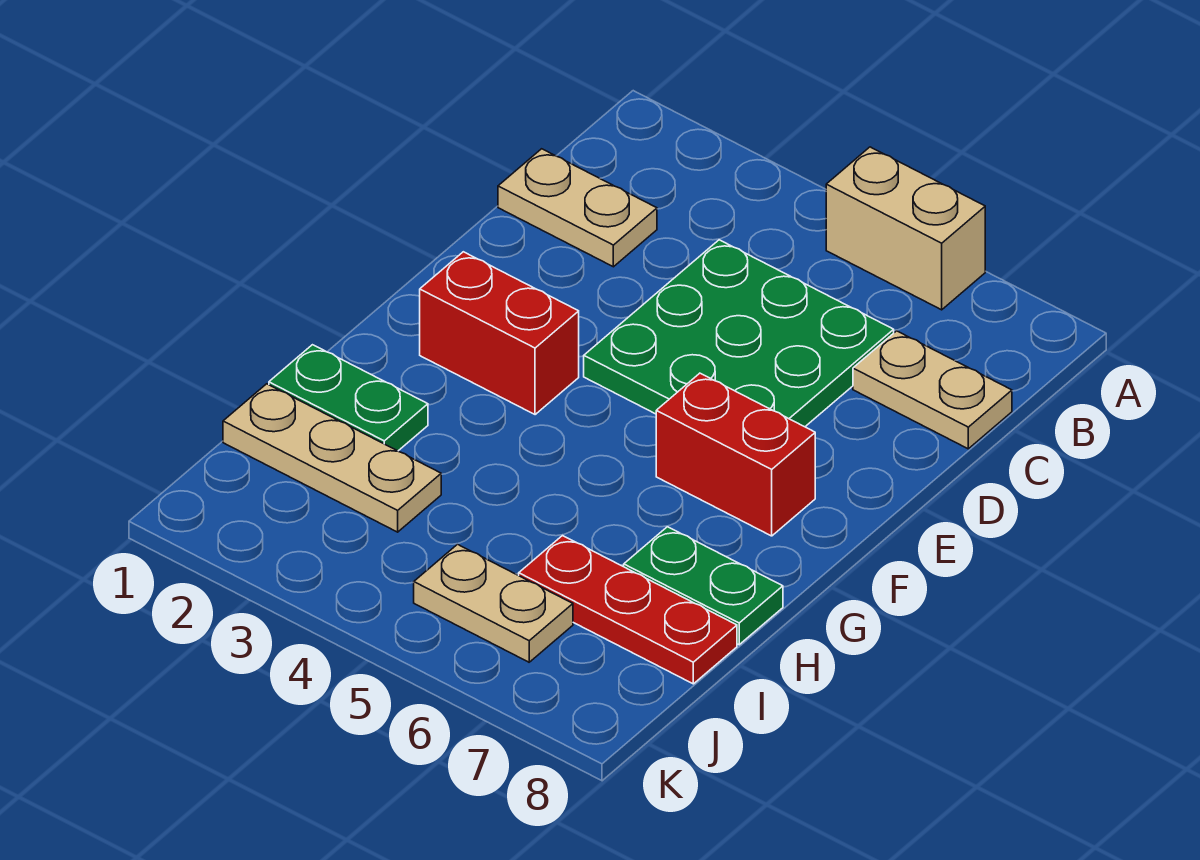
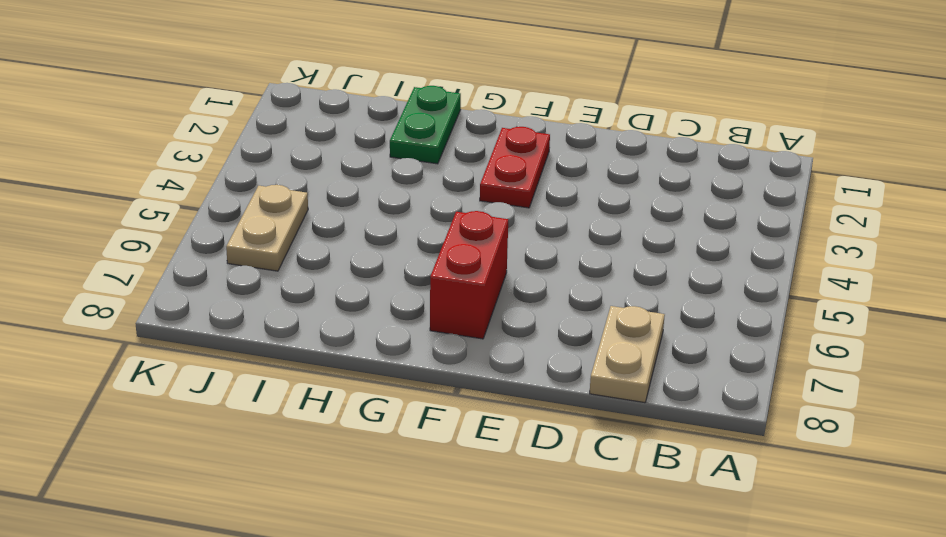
red 1x2 plate [480,127,550,208] -> red 1x2 brick [420,252,579,415]
none -> tan 1x2 brick [826,147,985,310]
none -> tan 1x2 plate [498,149,657,267]

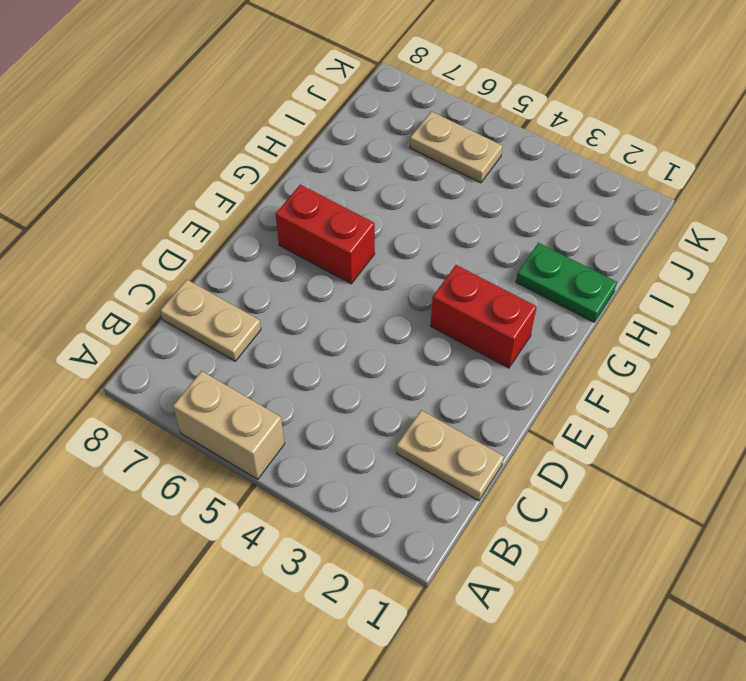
none -> green 3x3 plate [584,240,894,427]
none -> green 1x2 plate [624,527,783,645]

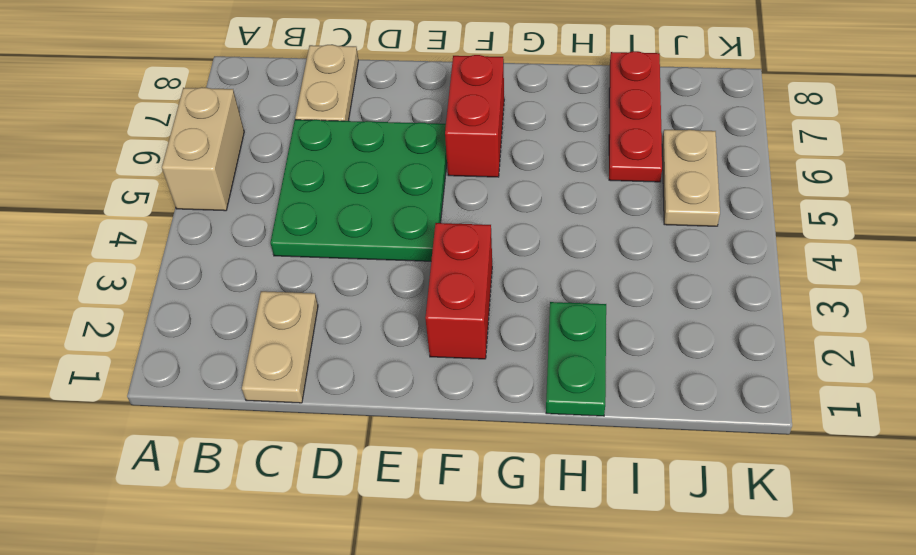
none -> green 1x2 plate [624,527,783,645]
none -> tan 1x3 plate [223,384,441,532]

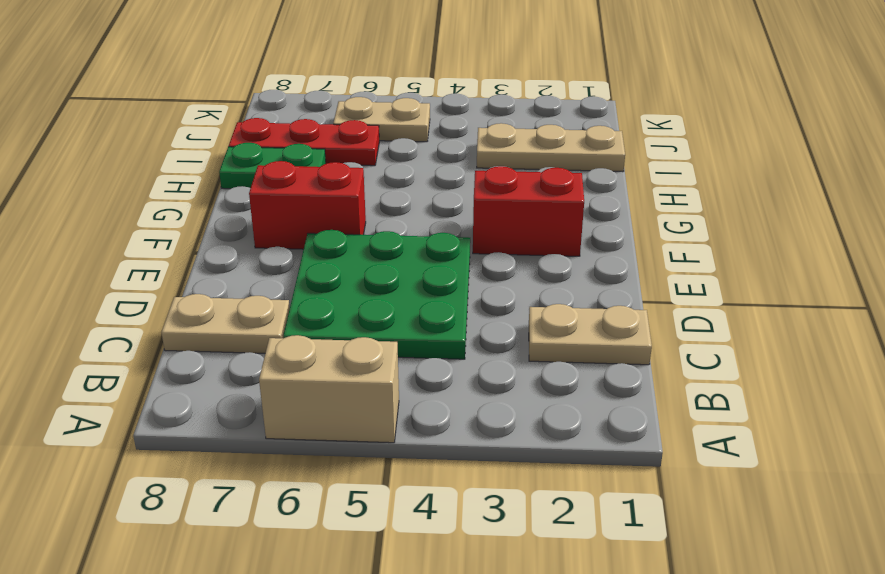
none -> green 1x2 plate [269,345,428,451]

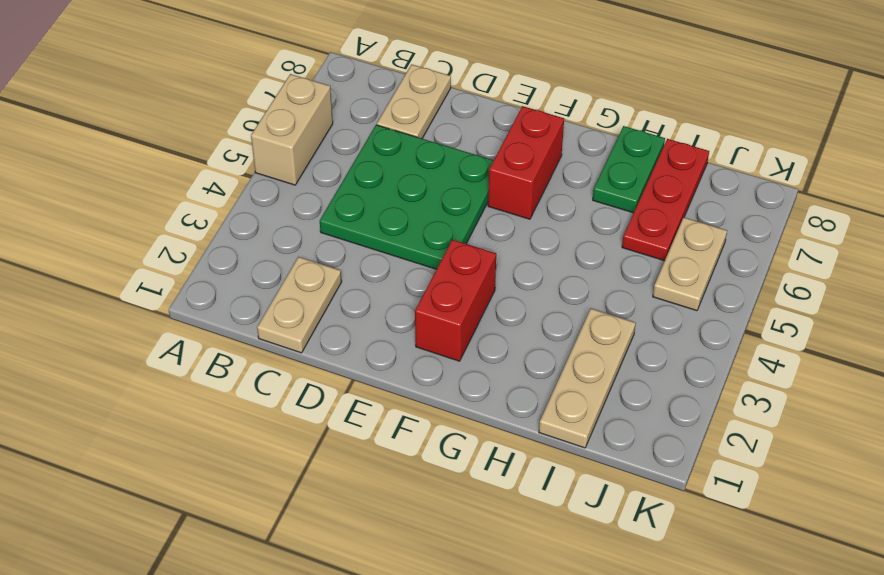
none -> green 1x2 plate [269,345,428,451]

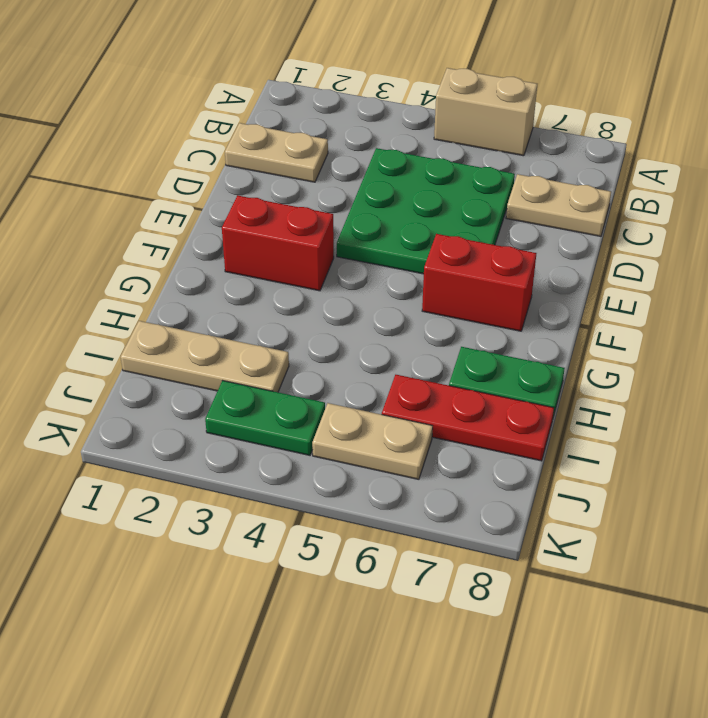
green 1x2 plate [205,381,325,455] -> green 1x2 plate moved to [269,345,428,451]

